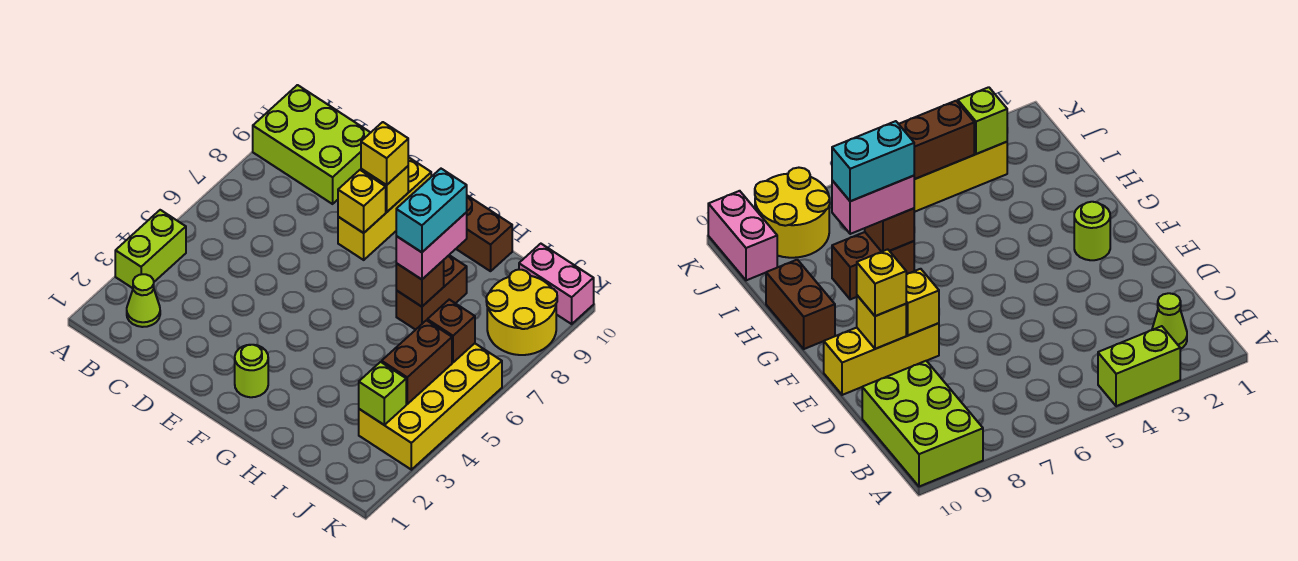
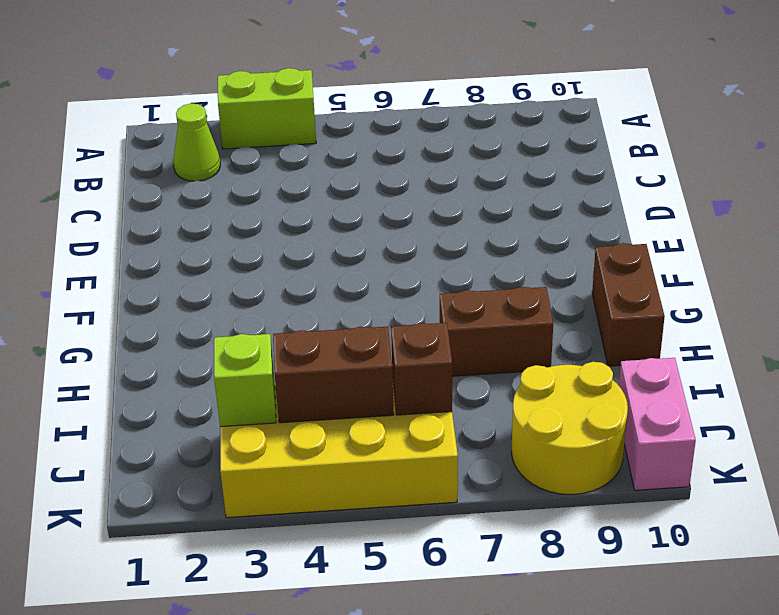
none -> lime 2x3 brick [253,85,371,204]
none -> yellow 1x3 brick [338,157,431,260]
none -> lime 1x1 round brick [235,345,268,397]

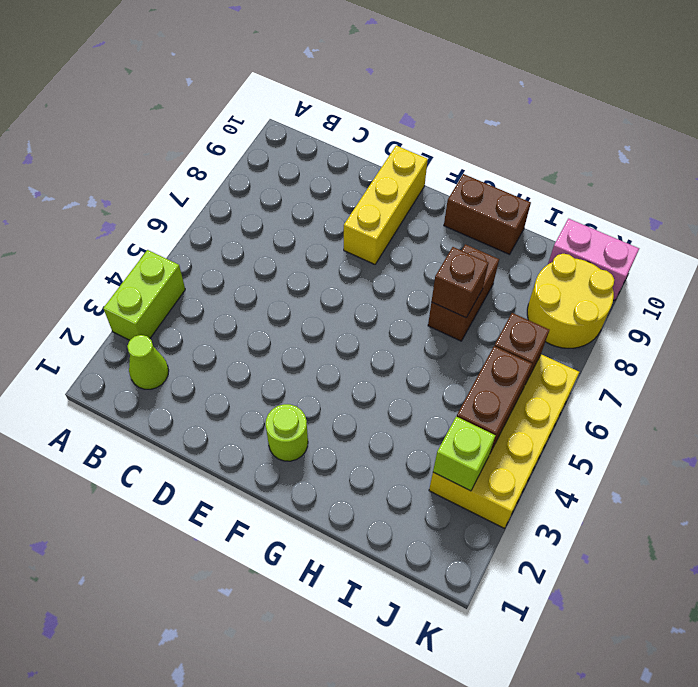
none -> lime 2x3 brick [253,85,371,204]
none -> yellow 1x1 brick [338,170,386,233]
none -> yellow 1x1 brick [361,166,408,212]

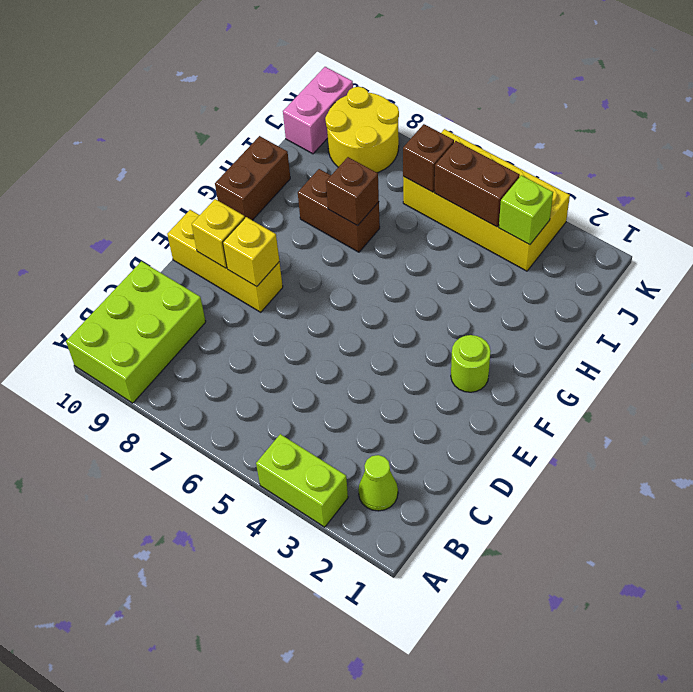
none -> yellow 1x1 brick [361,122,408,185]
none -> pink 1x2 brick [396,212,467,279]
none -> cyan 1x2 brick [396,169,467,252]

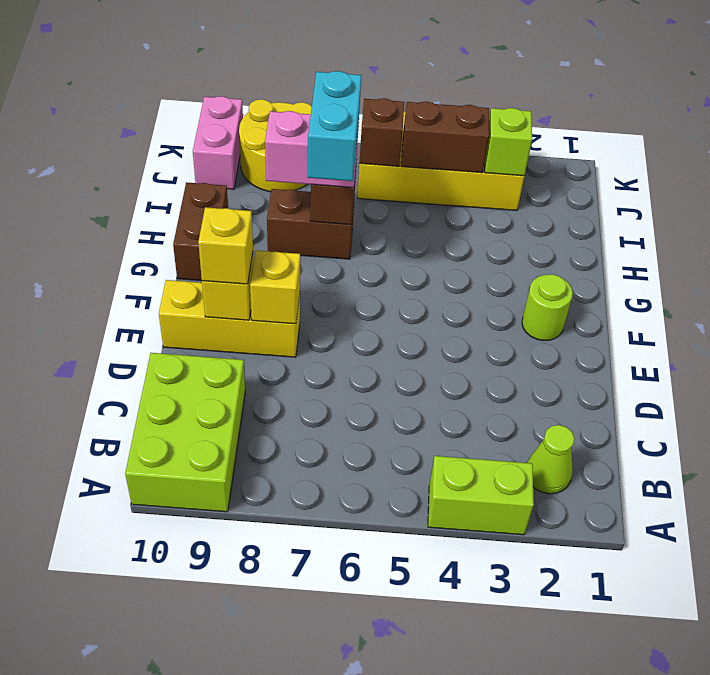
cyan 1x2 brick [308,71,361,181] -> cyan 1x2 brick turned to [396,169,467,252]

